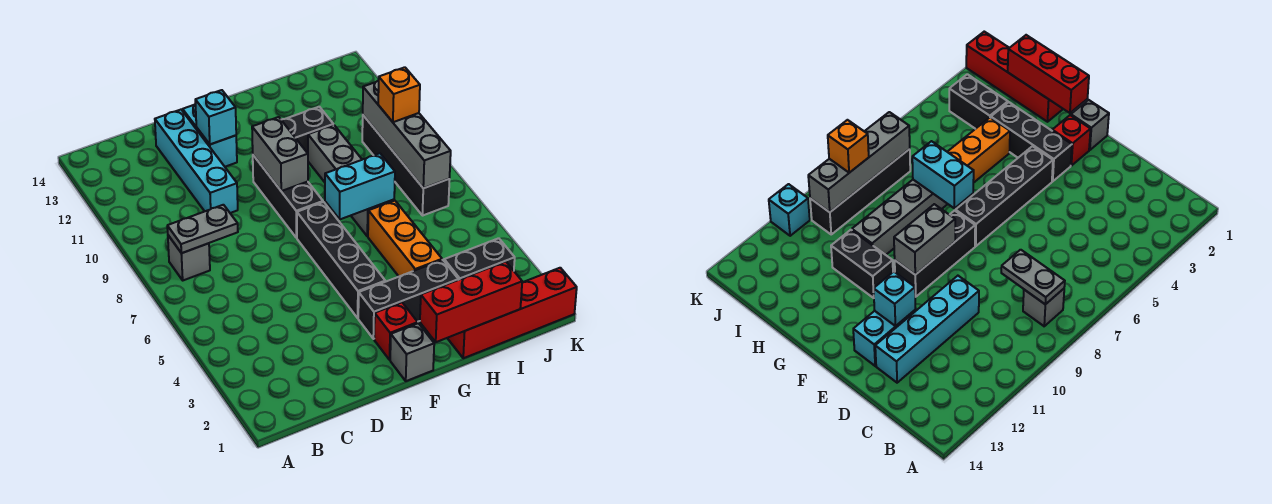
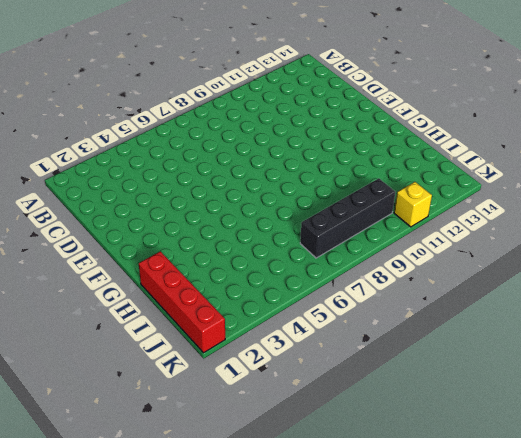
yellow 1x1 brick [394,182,432,227] -> cyan 1x1 brick [769,184,810,236]
none -> grey 1x1 brick [168,235,210,280]
none -> cyan 1x4 brick [155,110,238,213]
none -> cyan 1x2 brick [183,104,237,167]

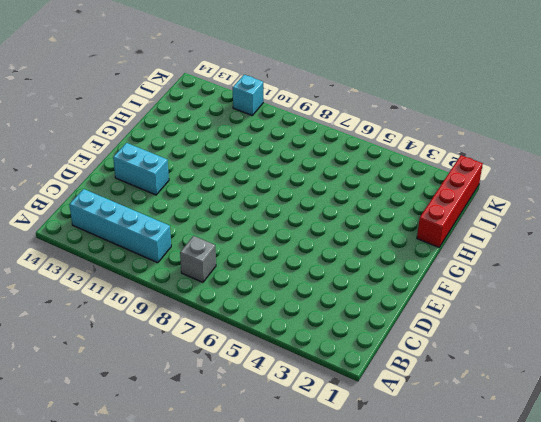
cyan 1x4 brick [69,189,171,263] -> cyan 1x4 brick moved to [155,110,238,213]
none -> grey 1x1 brick [390,323,434,381]
none -> red 1x1 brick [374,302,418,360]
none -> black 1x3 brick [358,260,458,339]

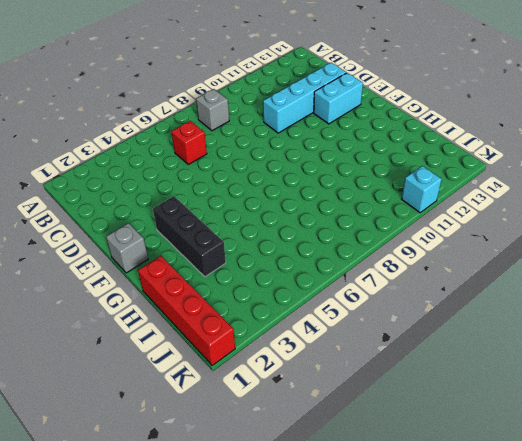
red 1x1 brick [172,121,207,165] -> red 1x1 brick moved to [374,302,418,360]
none -> black 1x4 brick [297,202,385,318]
none -> black 1x3 brick [253,155,323,238]
none -> black 1x2 brick [281,107,333,153]

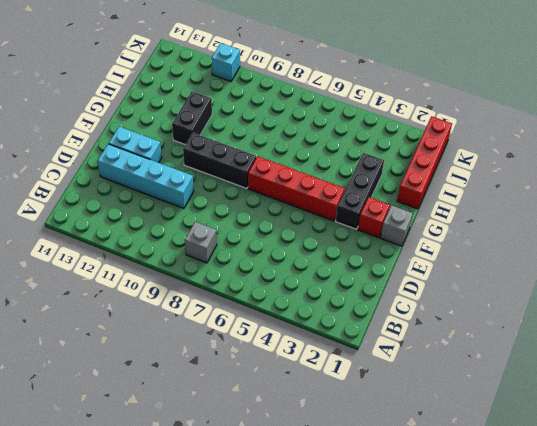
red 1x4 brick [248,156,345,221] -> black 1x4 brick [297,202,385,318]
none -> orange 1x3 brick [368,200,442,276]
none -> grey 1x4 brick [308,125,394,236]
none -> black 1x2 brick [444,238,515,280]

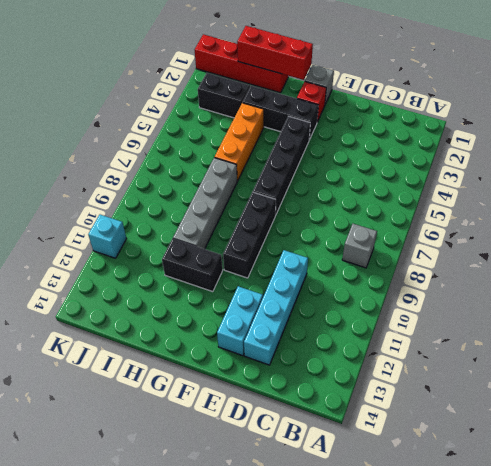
none -> black 1x4 brick [362,115,450,216]
none -> grey 1x2 plate [167,205,238,253]
none -> cyan 1x1 brick [195,90,236,144]

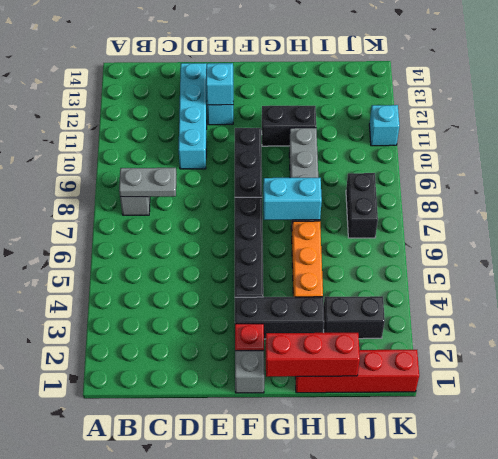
black 1x2 brick [346,173,378,238] -> black 1x4 brick [362,115,450,216]
none -> grey 1x2 brick [252,117,308,191]
none -> grey 1x4 brick [363,80,451,188]
none -> orange 1x1 brick [378,67,420,122]

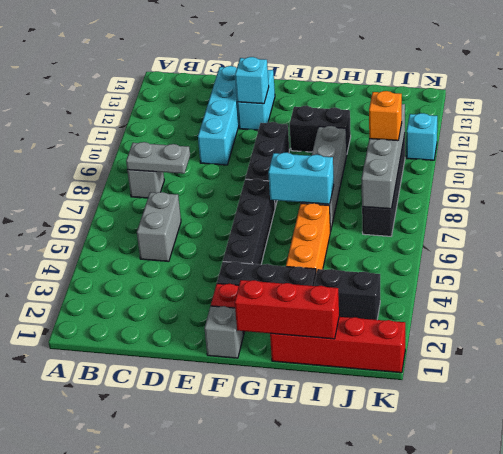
grey 1x2 brick [137,192,181,261] -> grey 1x2 brick moved to [252,117,308,191]

